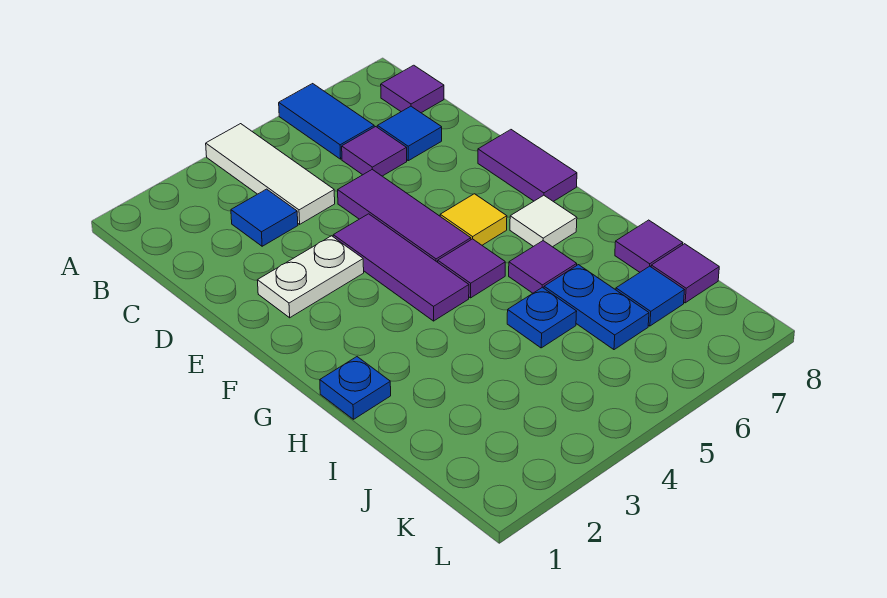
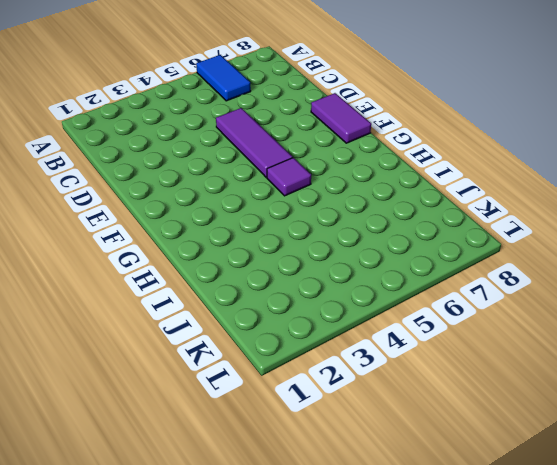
none -> white 1x3 tile [206,124,335,224]
none -> purple 1x1 tile [381,65,444,113]
none -> blue 1x1 tile [231,189,298,246]

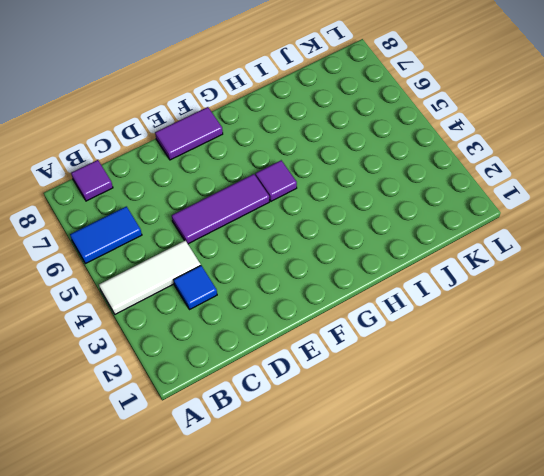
none -> purple 1x1 tile [342,127,407,176]
none -> blue 1x1 tile [377,106,442,161]
none -> white 1x2 plate [257,236,364,318]

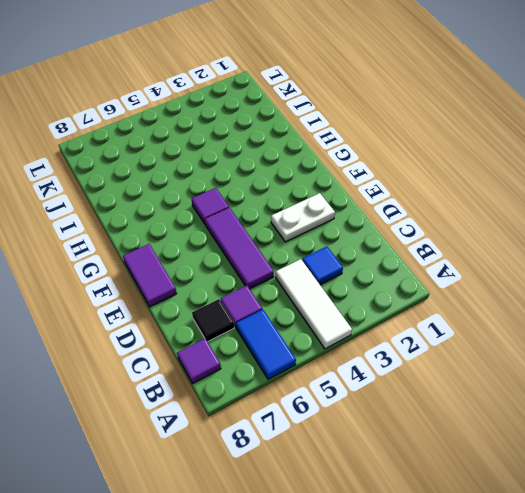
black 1x1 tile [192,299,234,342] -> blue 1x1 tile [377,106,442,161]
none -> purple 1x3 tile [333,214,469,321]
none -> yellow 1x1 tile [440,194,507,245]
none -> white 1x1 tile [510,195,577,247]

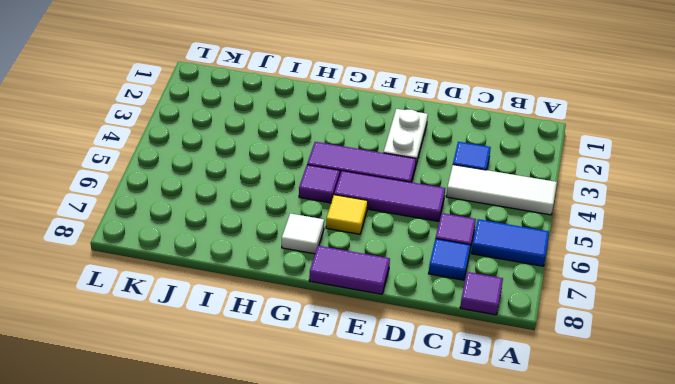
none -> blue 1x1 plate [320,357,391,419]
none -> purple 1x1 tile [509,241,577,293]
none -> blue 1x1 plate [507,287,577,348]

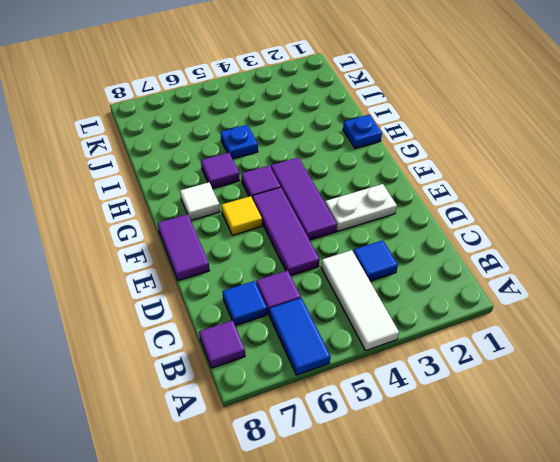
none -> blue 1x2 plate [544,265,649,350]
none -> purple 1x1 tile [615,220,683,272]
none -> blue 1x1 tile [616,266,684,326]

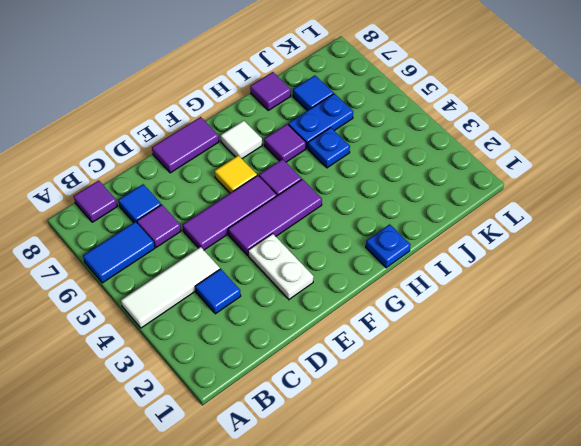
none -> purple 1x1 tile [651,244,719,303]

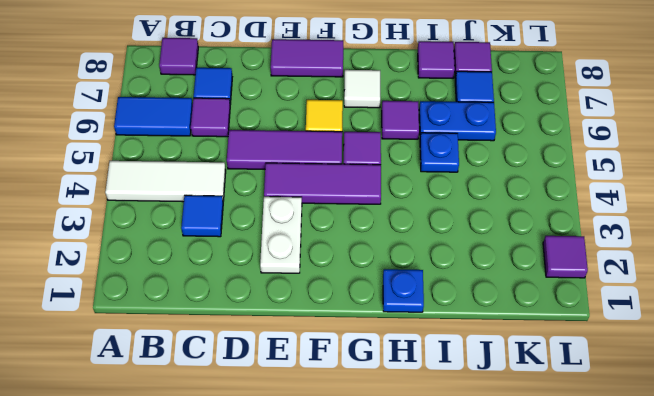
purple 1x1 tile [543,236,588,278] -> none

